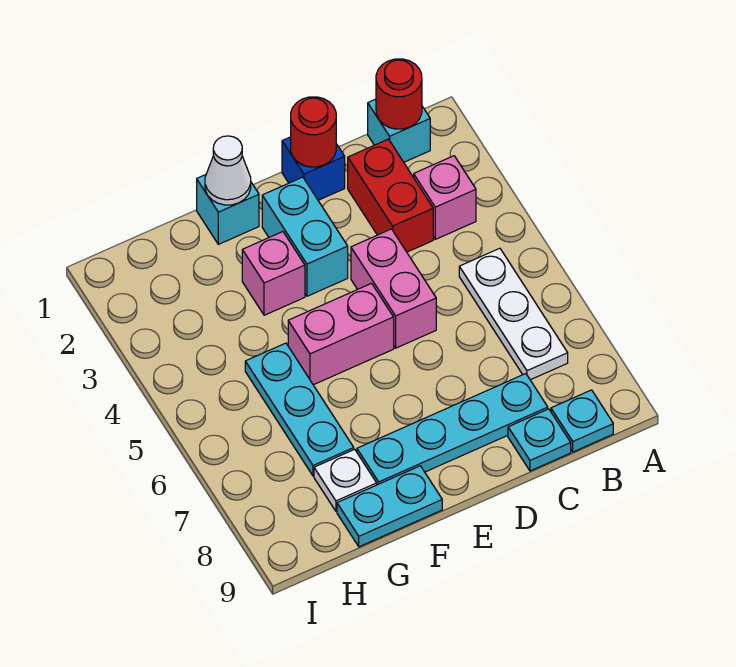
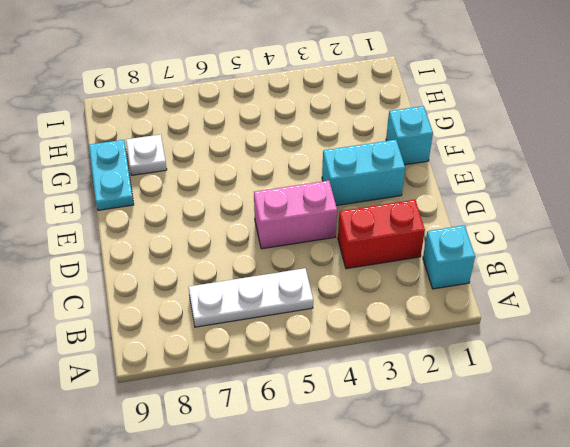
none -> pink 1x1 brick [414,156,476,239]
none -> cyan 1x1 plate [551,390,613,452]
none -> cyan 1x4 plate [357,374,548,485]

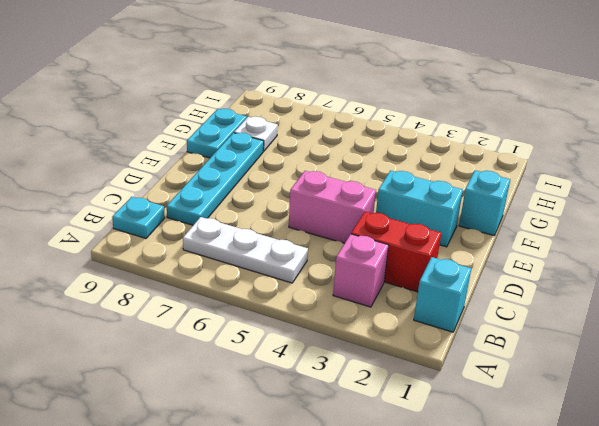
none -> cyan 1x1 plate [508,409,571,471]
none -> blue 1x1 brick [282,137,345,200]
none -> pink 1x2 brick [288,283,394,385]

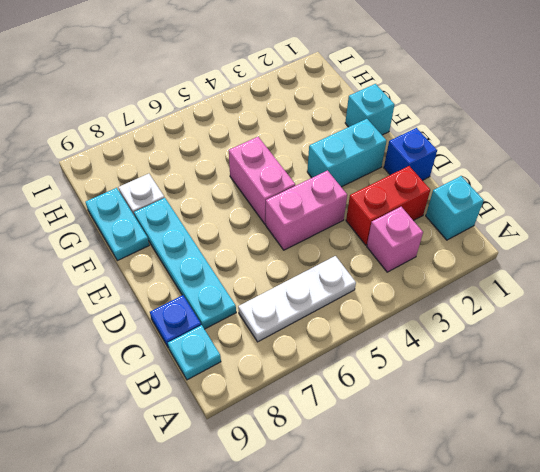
blue 1x1 plate [150,295,201,348] -> cyan 1x1 plate [508,409,571,471]
none -> pink 1x1 brick [242,232,305,315]
none -> cyan 1x3 plate [245,343,354,476]
none -> red 1x1 round brick [376,59,422,129]

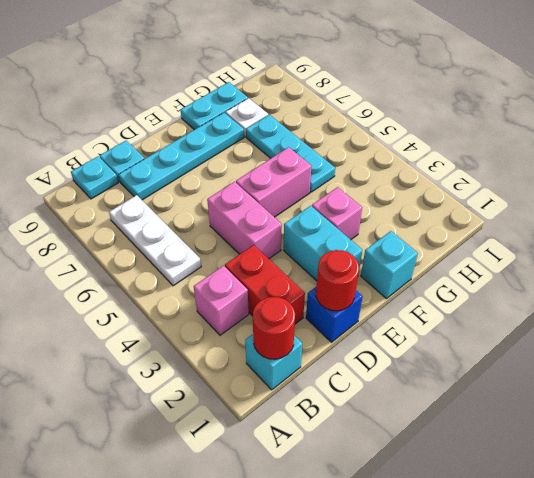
none -> white 1x1 cone [205,136,251,205]

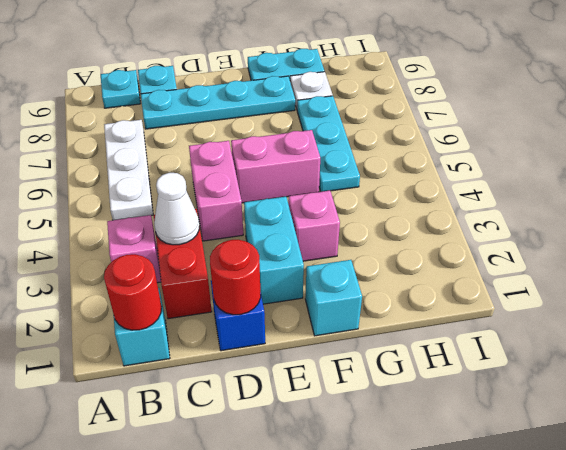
white 1x1 cone [154,173,199,245] -> white 1x1 cone moved to [205,136,251,205]

